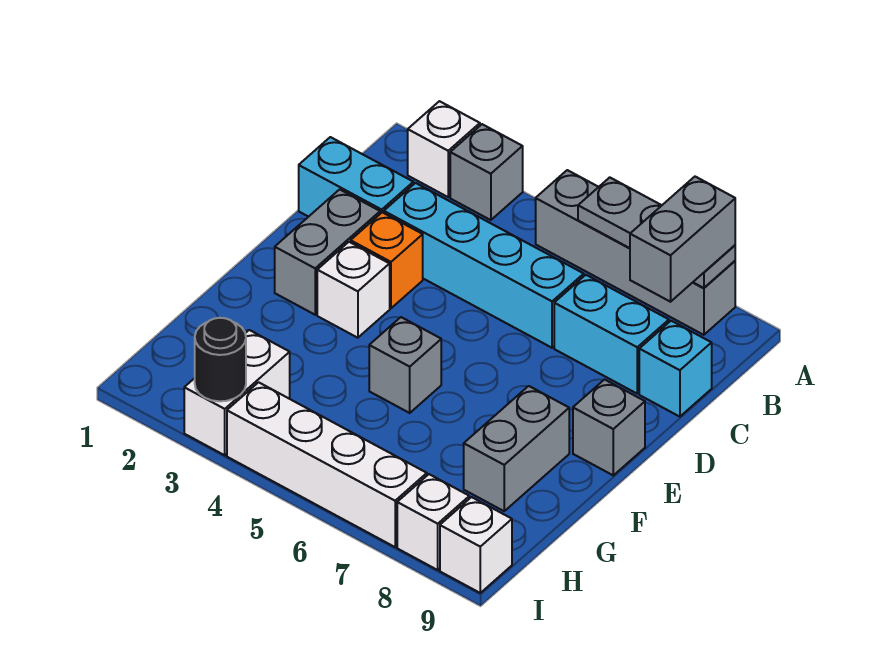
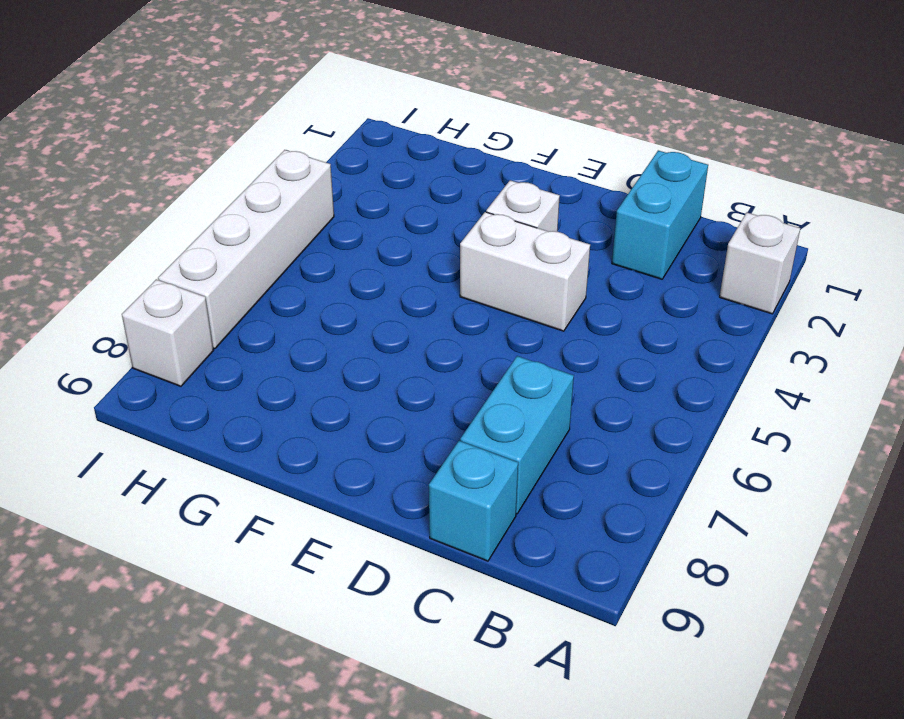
white 1x2 brick [460,212,590,331] -> white 1x2 brick moved to [184,330,290,455]
none -> grey 1x1 brick [450,124,523,220]
none -> grey 1x4 brick [536,170,735,335]
none -> cyan 1x4 brick [384,183,584,348]

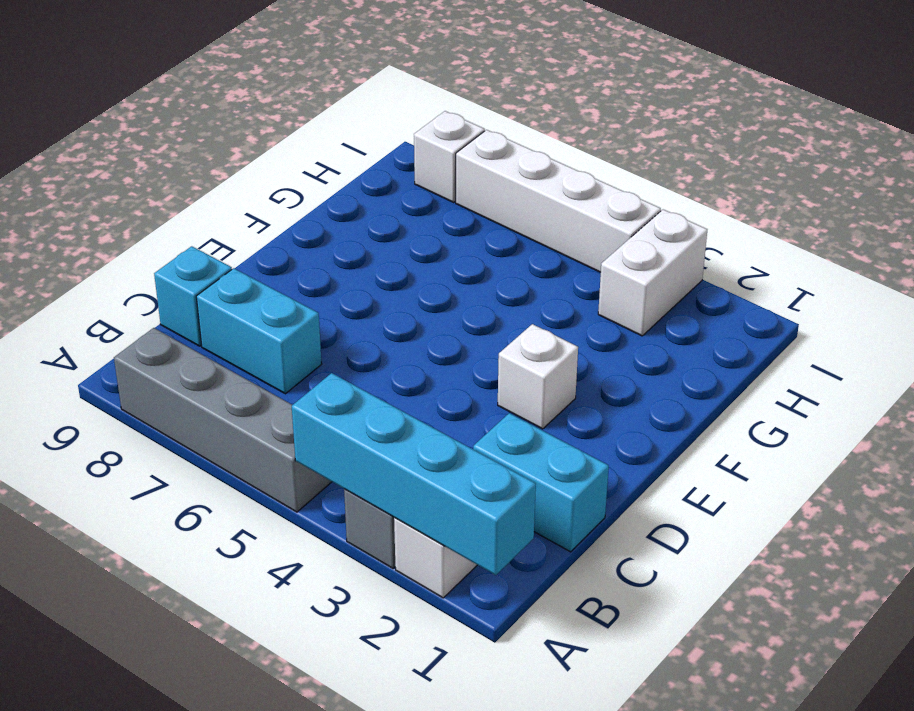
cyan 1x4 brick [292,373,536,575] -> cyan 1x4 brick moved to [384,183,584,348]
none -> grey 1x2 brick [275,189,380,315]
none -> orange 1x1 brick [351,212,423,308]
none -> grey 1x1 brick [573,380,645,475]

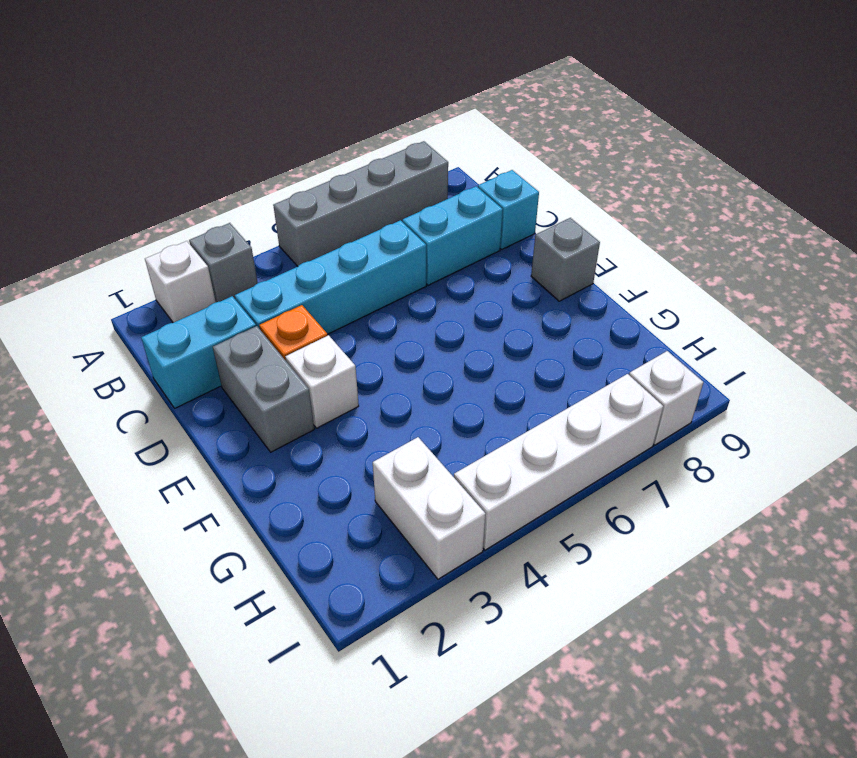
none -> grey 1x1 brick [369,317,441,413]
none -> grey 1x2 brick [464,386,569,511]
none -> white 1x1 brick [440,497,512,593]

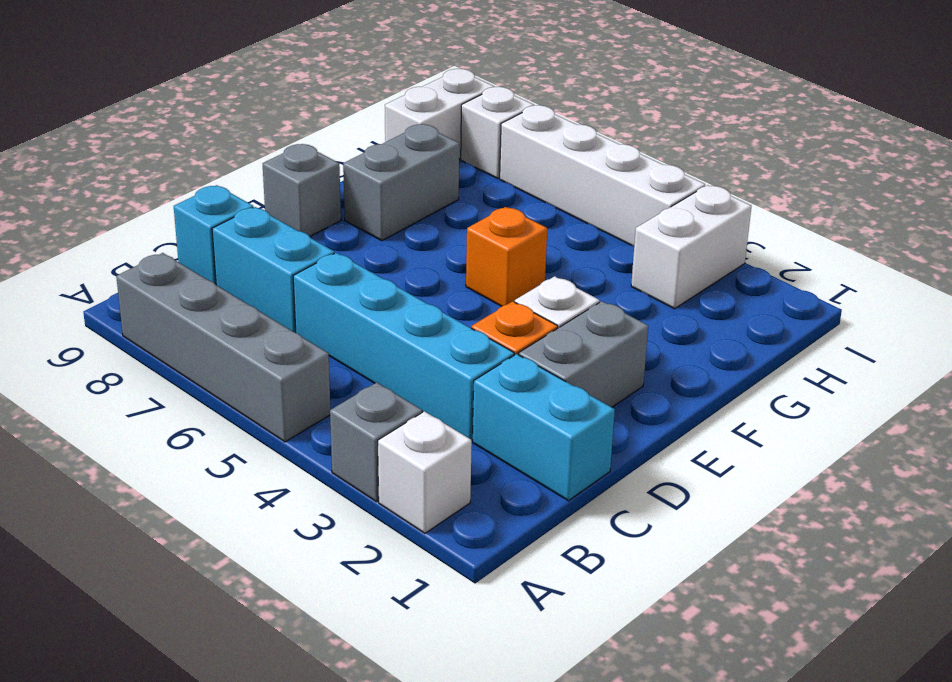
orange 1x1 brick [466,207,547,306] -> grey 1x1 brick [369,317,441,413]
white 1x2 brick [385,69,494,159] -> white 1x1 brick [440,497,512,593]
none -> grey 1x3 plate [578,177,735,288]
none -> black 1x1 round brick [195,318,246,401]
none -> grey 1x2 brick [630,177,735,302]

